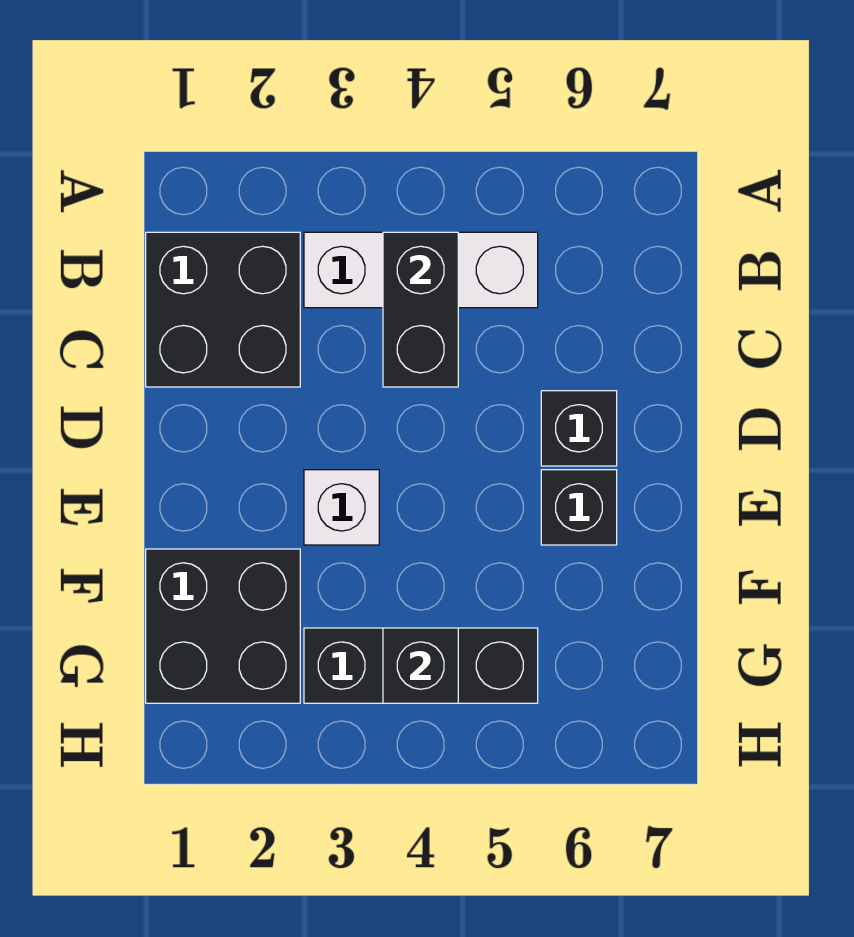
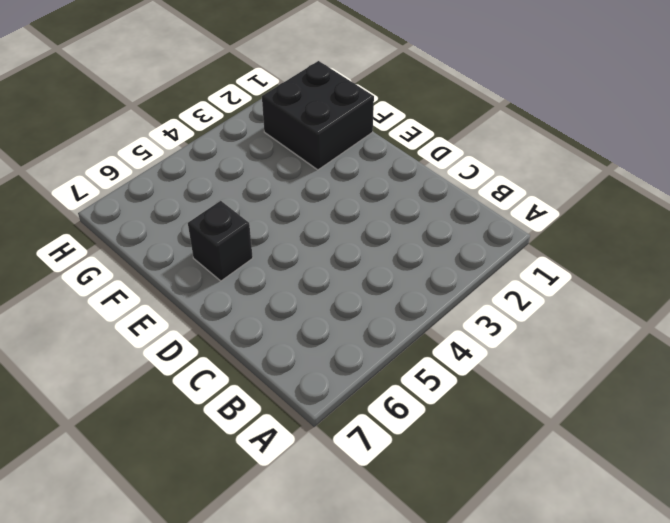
none -> black 2x2 brick [146,232,300,387]
none -> white 1x3 brick [304,232,538,308]

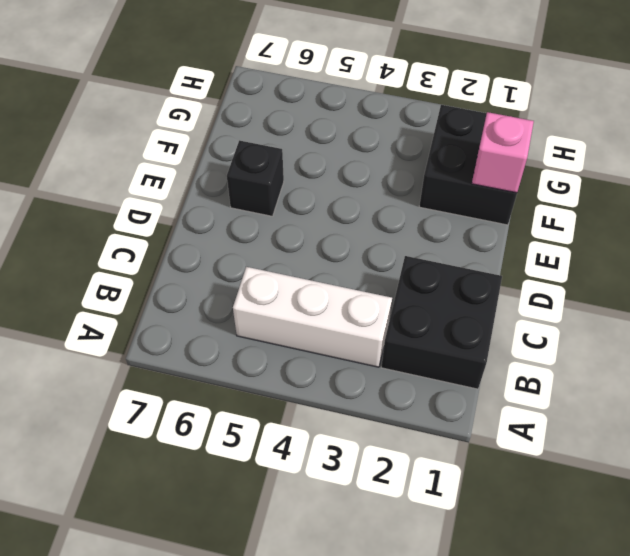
pink 1x1 brick [472,112,534,193] -> none
none -> black 1x1 brick [541,391,617,466]
none -> white 1x1 brick [304,470,379,545]

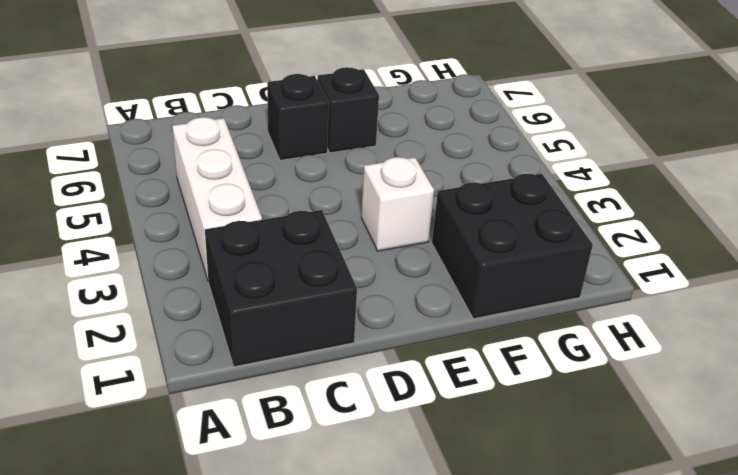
none -> black 1x3 brick [304,628,538,703]
none -> black 1x2 brick [383,232,458,387]

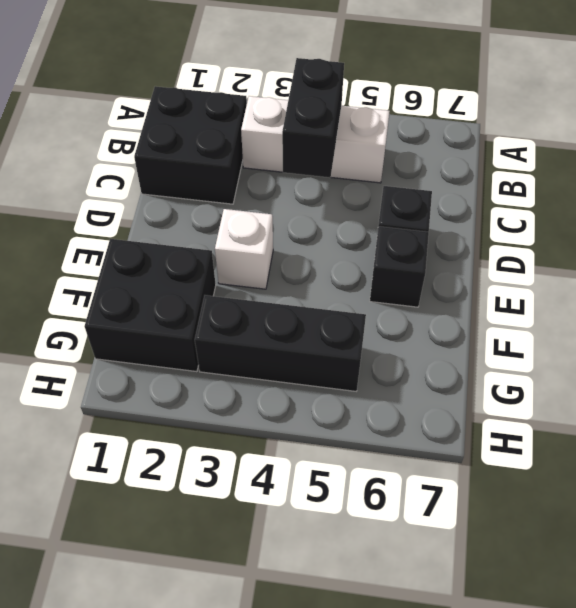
none -> black 1x1 brick [383,628,458,703]

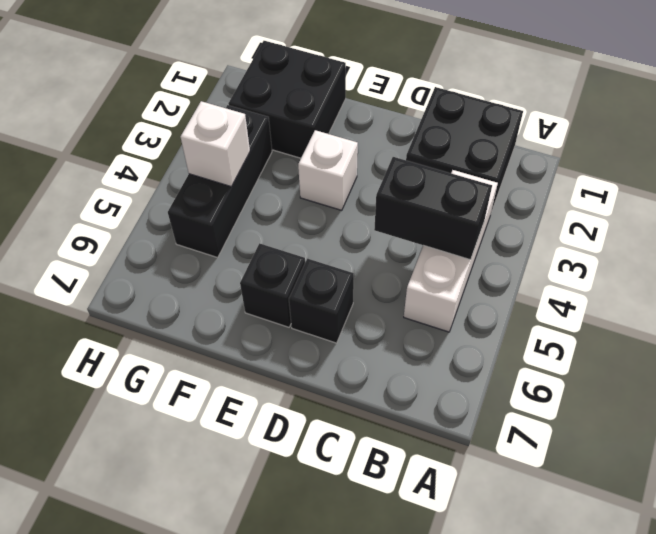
white 1x1 brick [181,101,250,187] -> black 1x1 brick [383,628,458,703]

